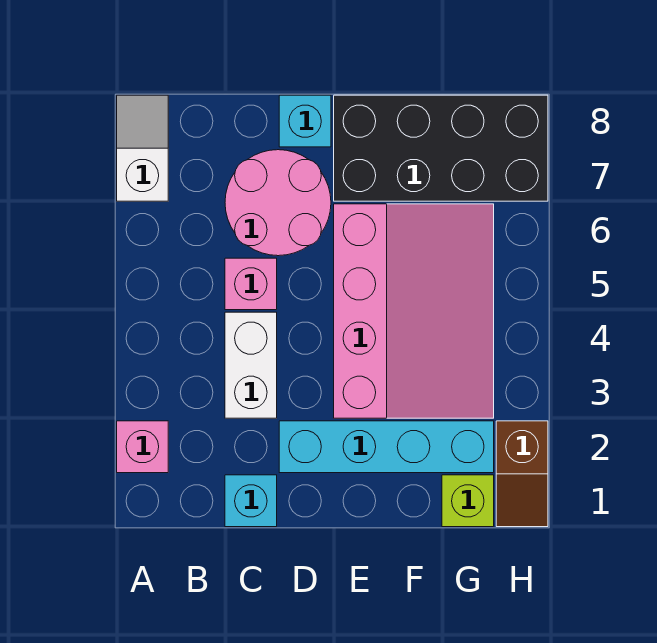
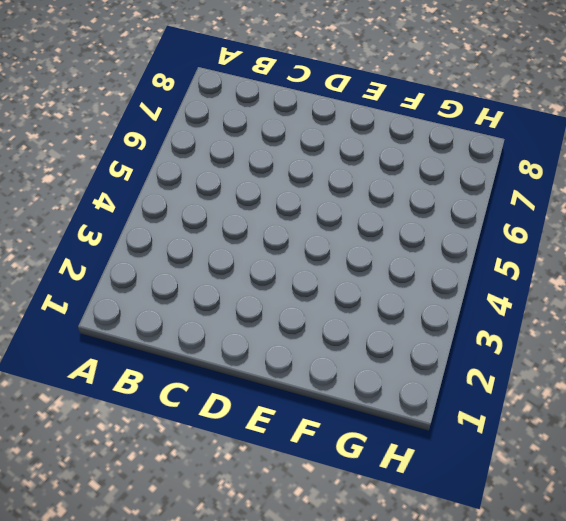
none -> pink 1x1 brick [117,421,168,473]
none -> white 1x2 slope [117,95,168,201]
none -> cyan 1x1 brick [225,475,277,527]

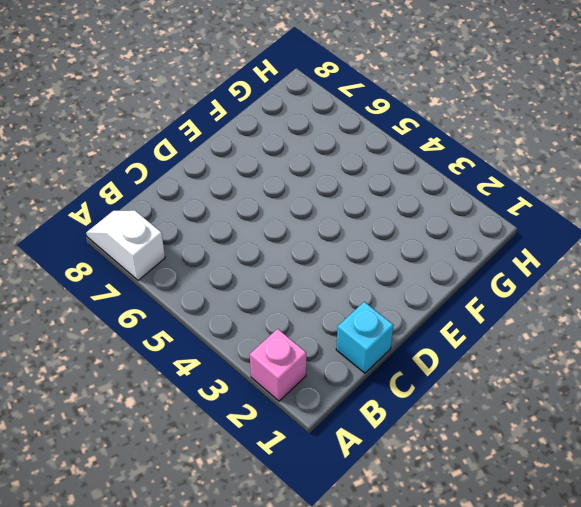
none -> white 1x2 brick [225,312,277,418]
none -> pink 1x1 brick [225,258,277,310]
none -> pink 2x2 round brick [225,150,331,256]

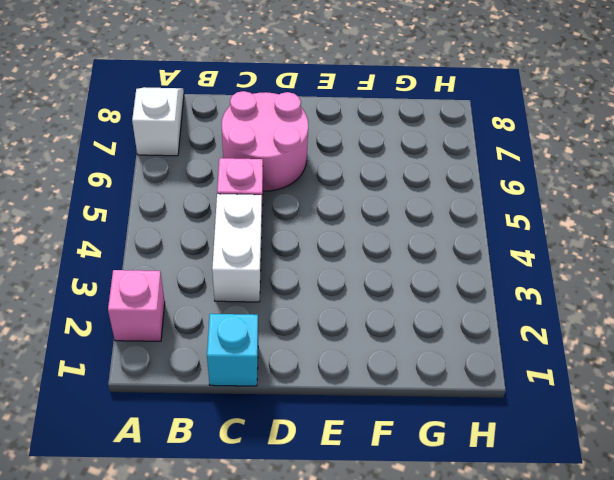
none -> cyan 1x4 brick [279,421,494,473]
none -> cyan 1x1 brick [279,95,331,147]
none -> pink 3x4 slope [334,204,494,418]

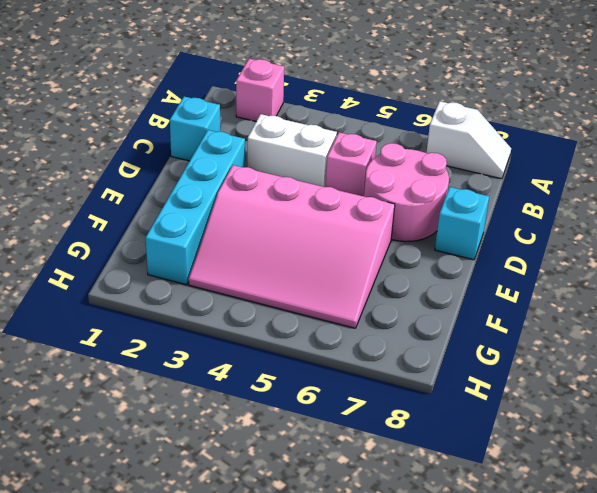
none -> black 2x4 brick [334,95,548,201]
none -> lime 1x1 brick [442,475,494,527]
none -> brown 1x2 slope [496,421,548,527]

